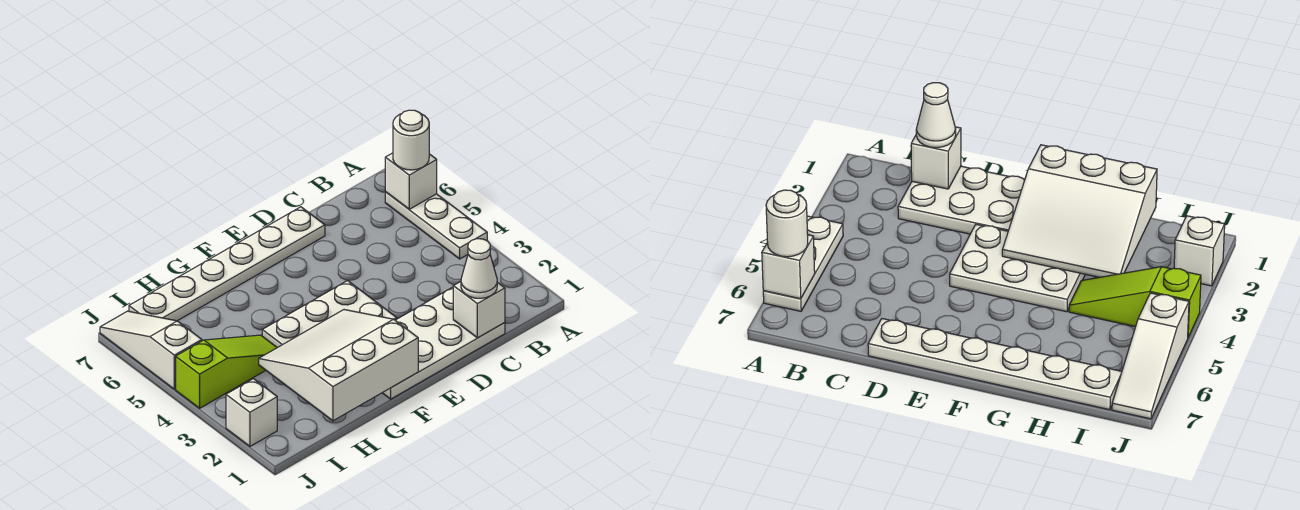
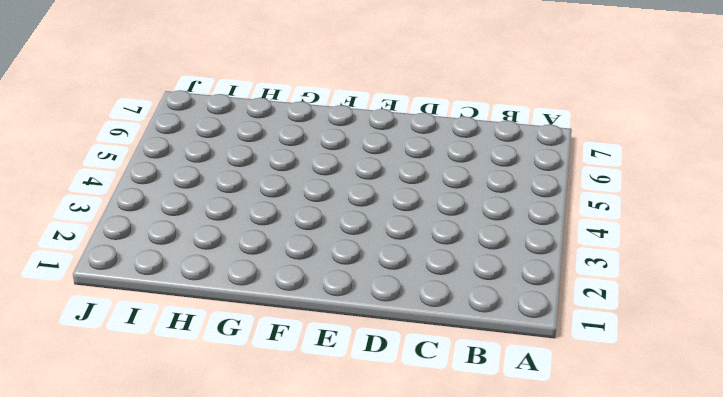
none -> white 1x3 plate [385,192,487,259]
none -> white 2x4 plate [383,287,505,399]
none -> white 1x6 plate [129,207,325,321]

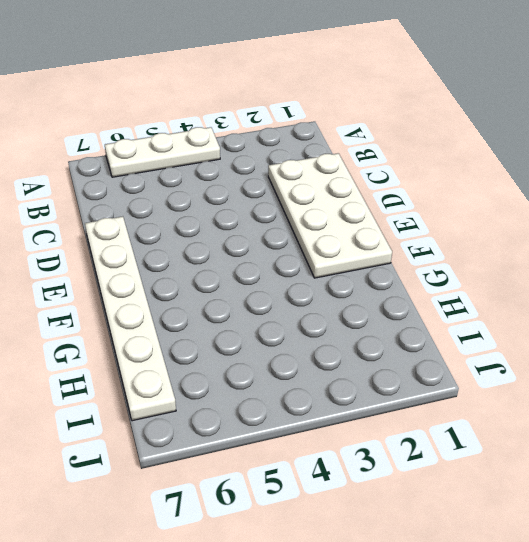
none -> white 2x3 plate [262,281,397,348]
none -> lime 1x3 slope [176,335,277,408]
none -> white 1x1 brick [226,379,277,446]

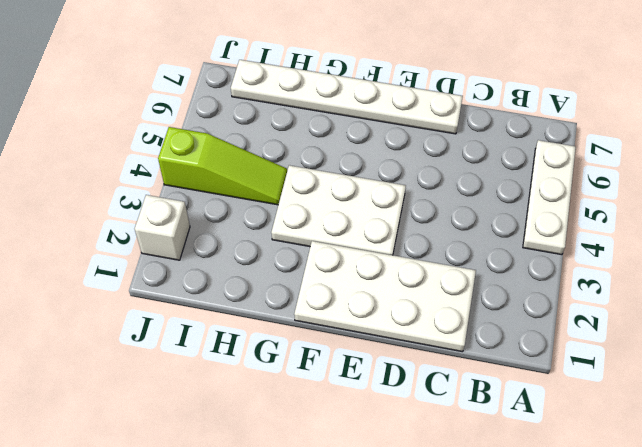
none -> white 1x3 slope [100,311,202,389]
none -> white 1x1 brick [385,153,437,209]
none -> white 1x1 brick [453,282,505,338]

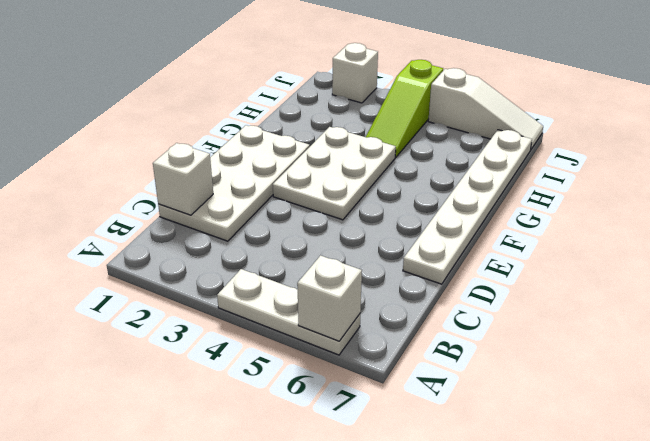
none -> white 3x3 slope [259,310,418,421]
none -> white 1x1 round brick [393,110,429,170]
none -> white 1x1 cone [461,239,497,298]

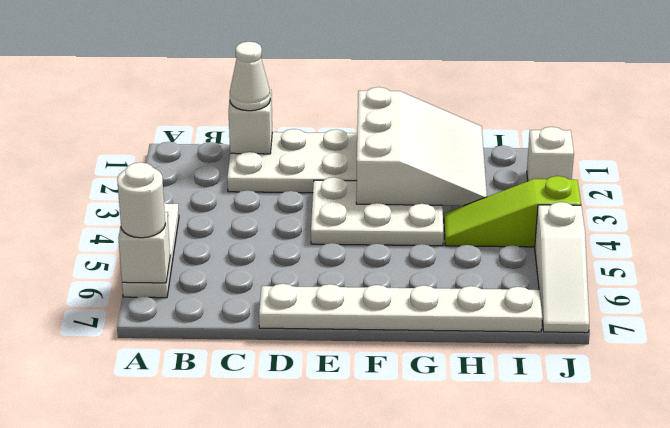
white 3x3 slope [356,87,487,206] -> white 3x3 slope turned to [259,310,418,421]

